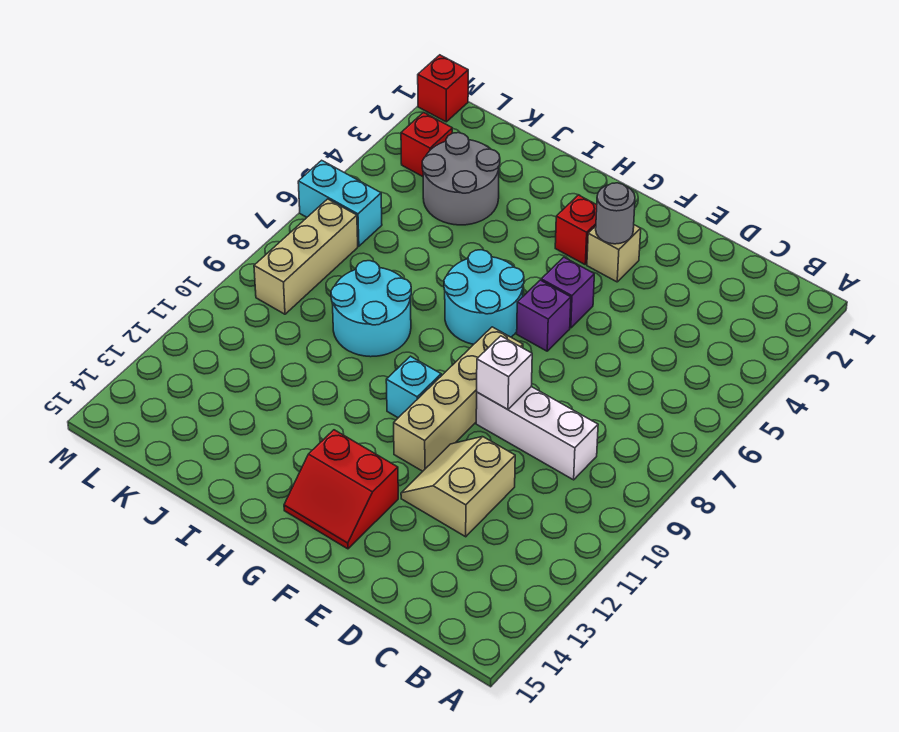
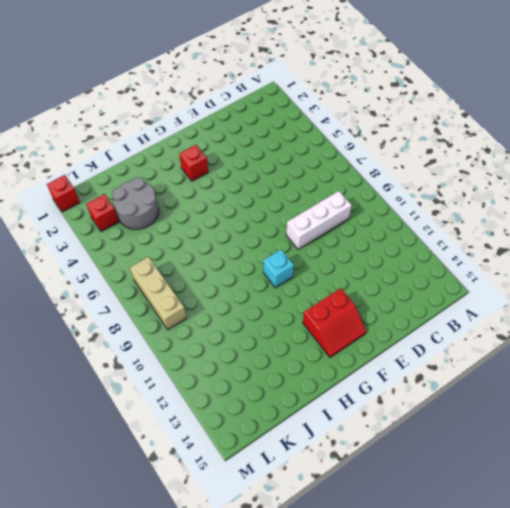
none -> tan 2x2 slope [401,437,515,537]
none -> tan 1x1 brick [587,225,641,282]
none -> purple 1x1 brick [541,257,594,328]

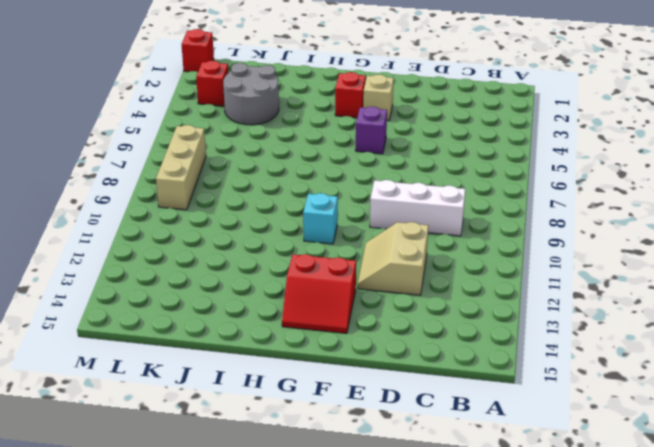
none -> purple 1x1 brick [517,280,571,351]
none -> tan 1x4 brick [394,327,523,471]
none -> cyan 2x2 round brick [444,250,524,344]

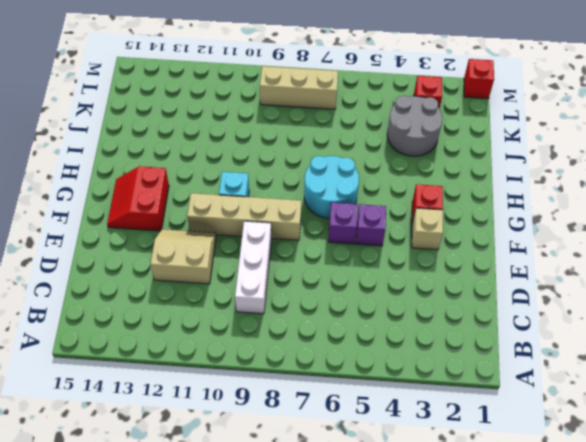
none -> cyan 2x2 round brick [331,261,411,357]
none -> cyan 1x2 brick [298,160,382,246]
none -> white 1x1 brick [477,336,532,409]

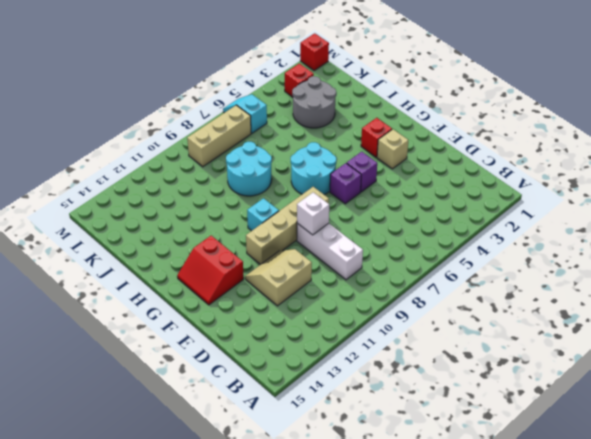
cyan 1x2 slope [223,94,267,133] -> cyan 1x2 brick [298,160,382,246]
none -> grey 1x1 round brick [596,183,635,244]

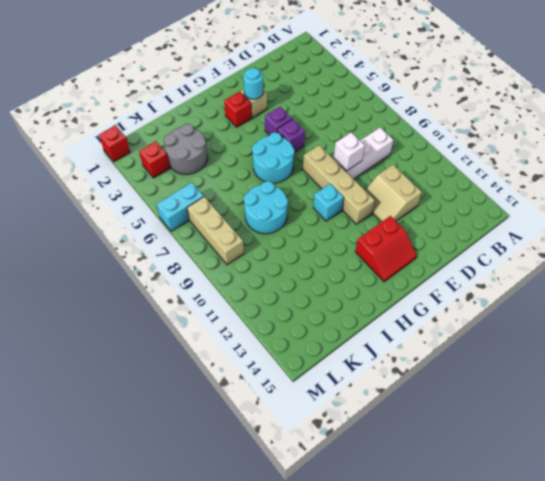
cyan 1x1 round brick [243,68,263,99] -> grey 1x1 round brick [596,183,635,244]

